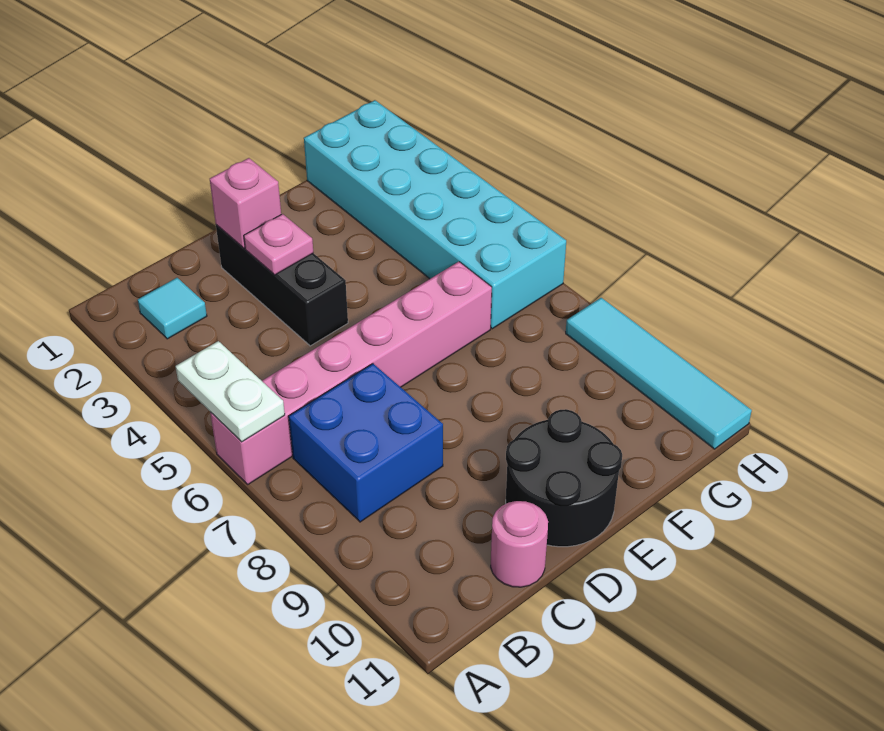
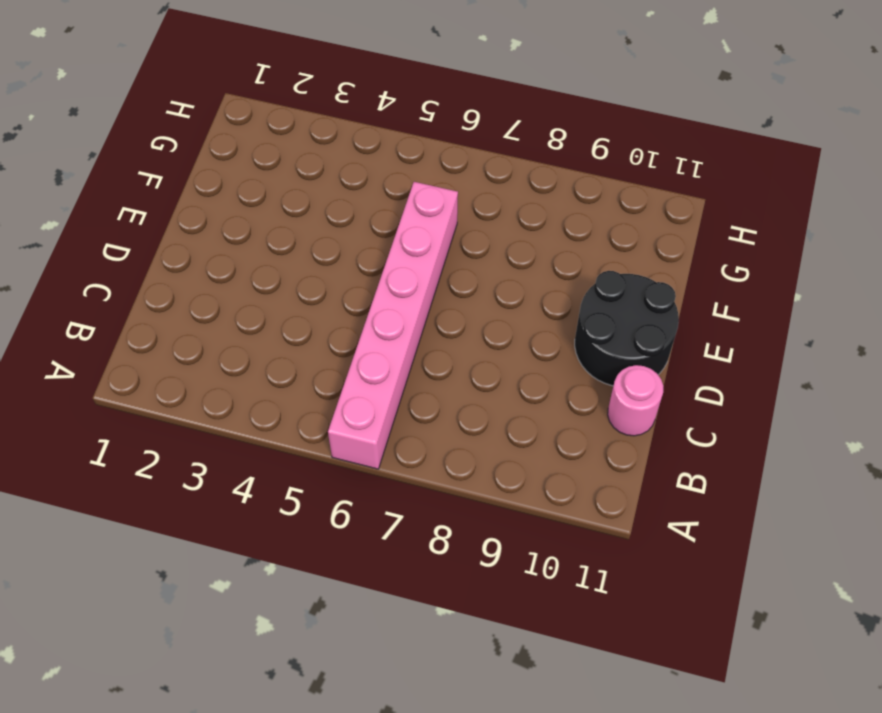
none -> cyan 1x1 tile [138,278,207,339]
none -> blue 2x2 brick [289,364,443,522]

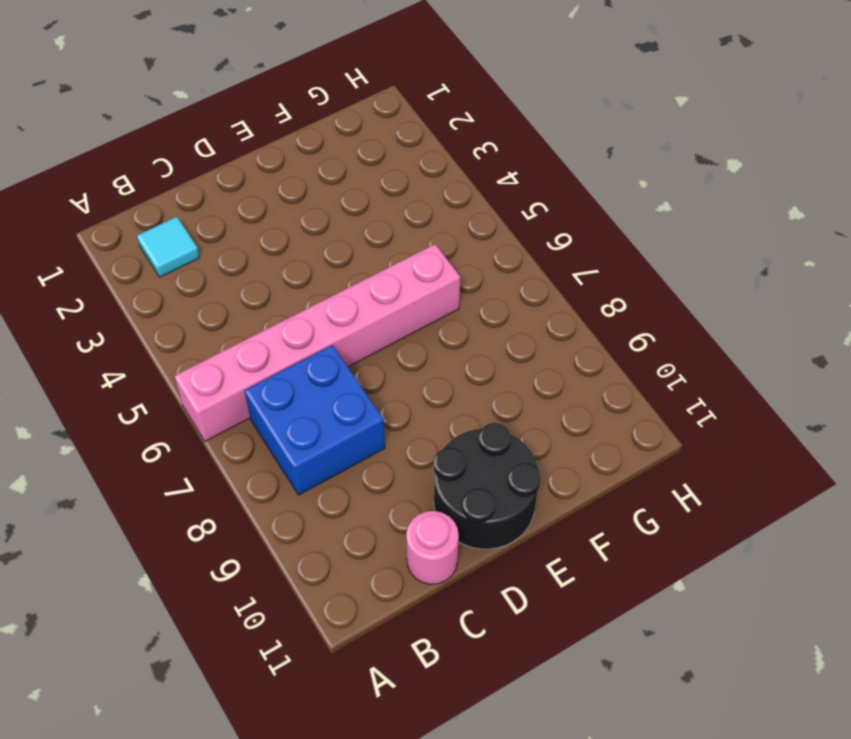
none -> black 1x3 brick [216,225,348,346]
none -> cyan 2x6 brick [304,100,566,329]

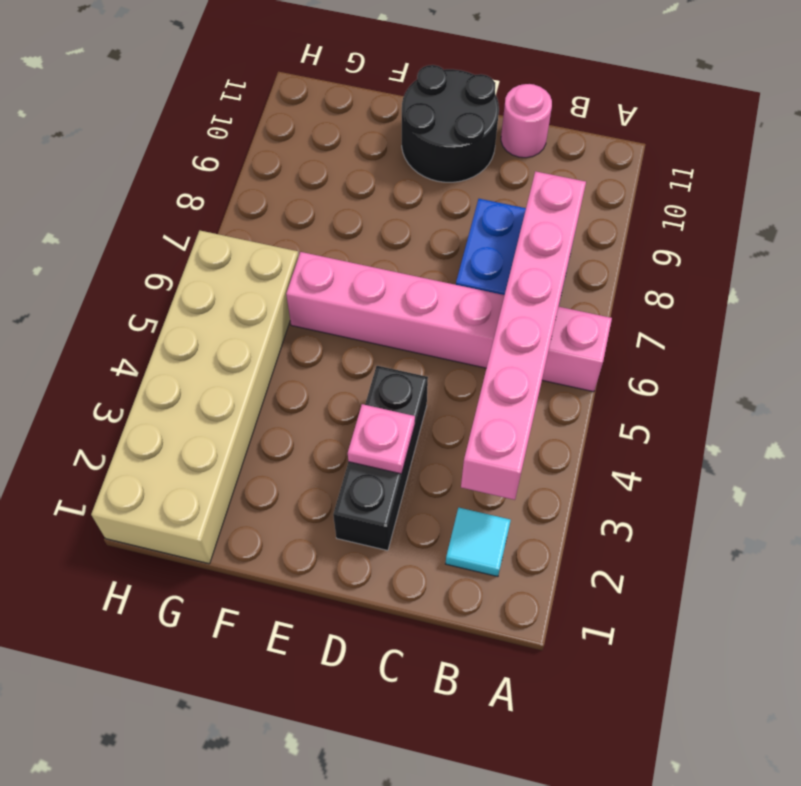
pink 1x6 brick [461,171,586,500] -> none
tan 2x6 brick [91,230,299,564] -> cyan 2x6 brick [304,100,566,329]
none -> cyan 1x4 tile [566,298,752,449]
none -> white 1x2 plate [175,341,285,442]

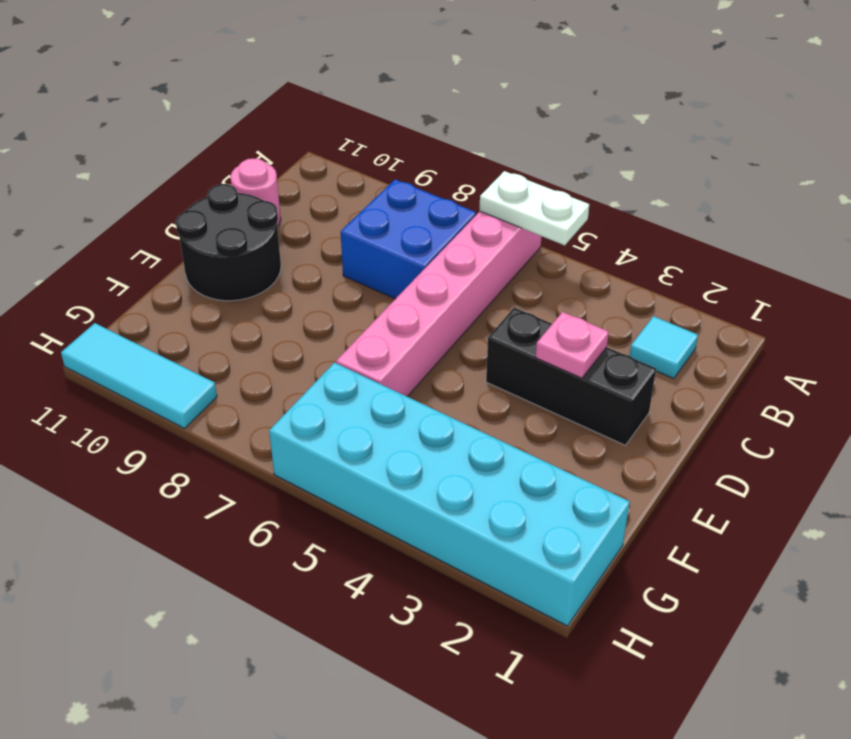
cyan 1x3 tile [61,323,217,428] -> cyan 1x4 tile [566,298,752,449]
none -> pink 1x1 brick [210,158,281,248]

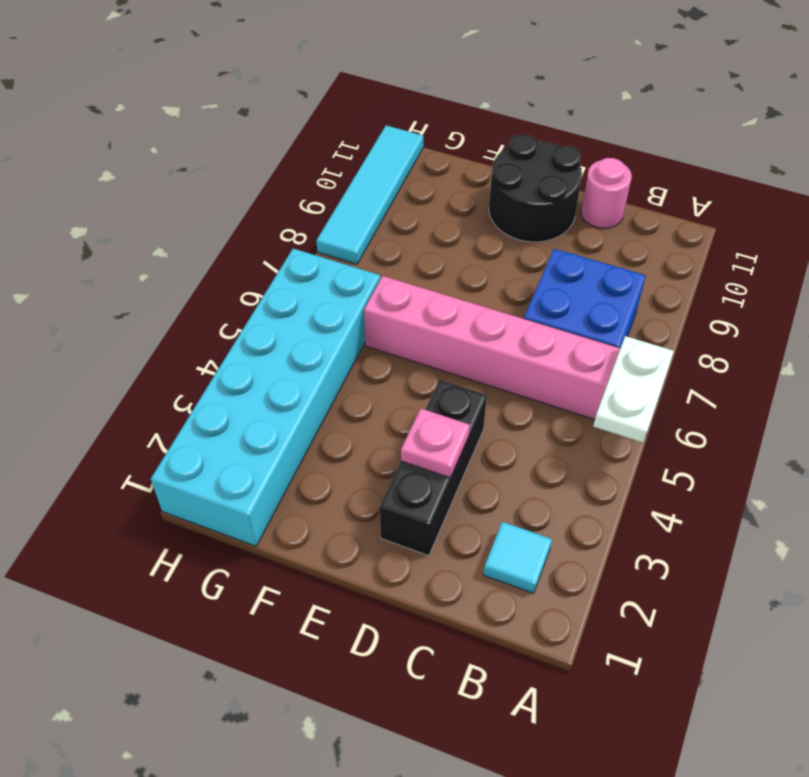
none -> pink 1x1 brick [210,158,281,248]

